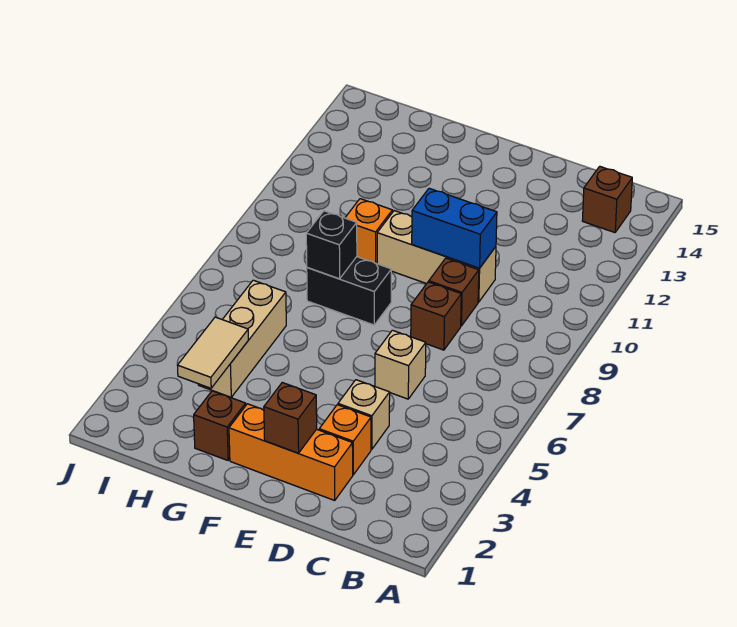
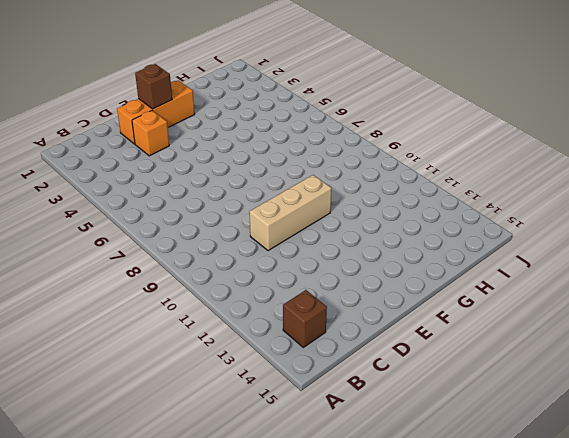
none -> tan 1x1 brick [338,380,390,449]
none -> tan 1x1 brick [375,330,426,399]
none -> brown 1x1 brick [411,282,461,350]

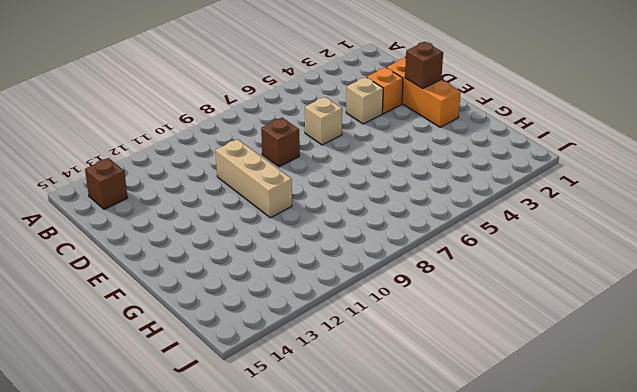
none -> brown 1x1 brick [429,258,479,326]
none -> black 1x2 brick [307,257,391,325]
none -> brown 1x1 brick [194,391,246,460]

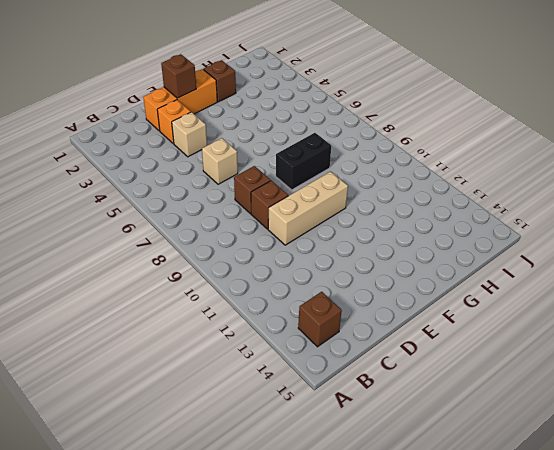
none -> orange 1x1 brick [345,199,392,264]
none -> tan 1x3 brick [198,280,286,397]
none -> blue 1x2 brick [412,188,497,268]

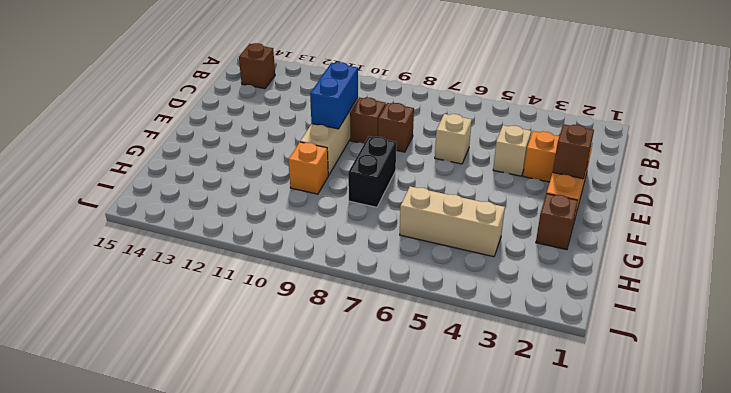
none -> black 1x1 brick [306,211,357,279]
none -> tan 1x2 tile [177,317,248,388]

